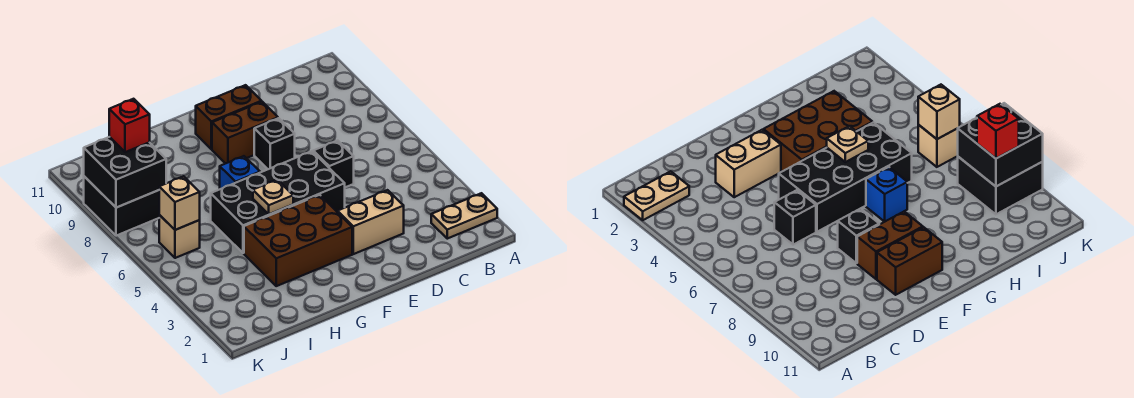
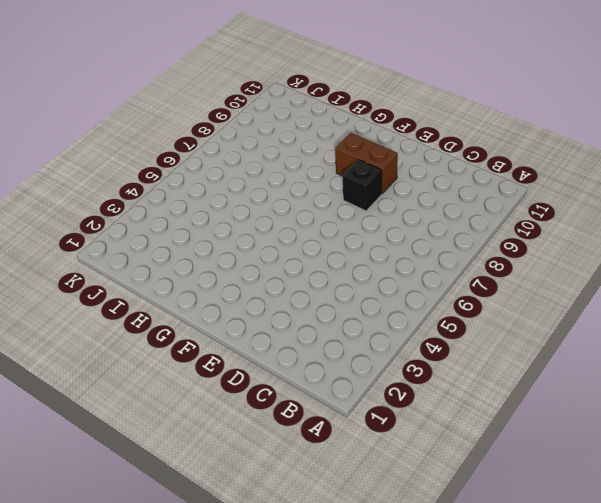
none -> tan 1x2 plate [431,193,497,239]
none -> tan 1x2 brick [338,190,404,254]
none -> black 1x1 brick [313,141,354,187]

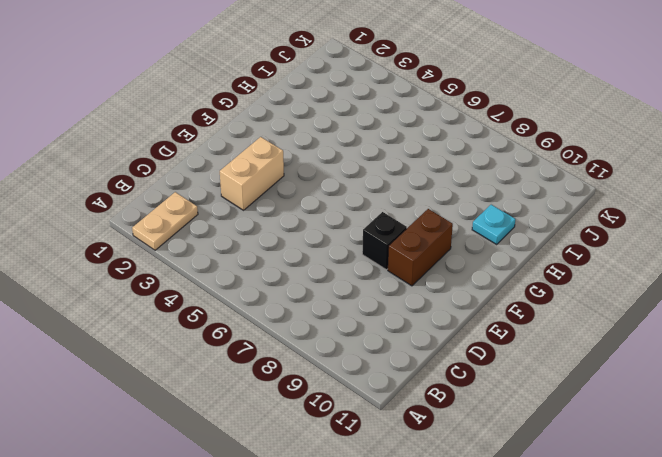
cyan 1x1 plate [472,205,516,244] -> none
none -> black 1x1 brick [313,141,354,187]
none -> black 2x4 brick [211,151,345,253]
none -> brown 1x2 brick [196,85,262,149]

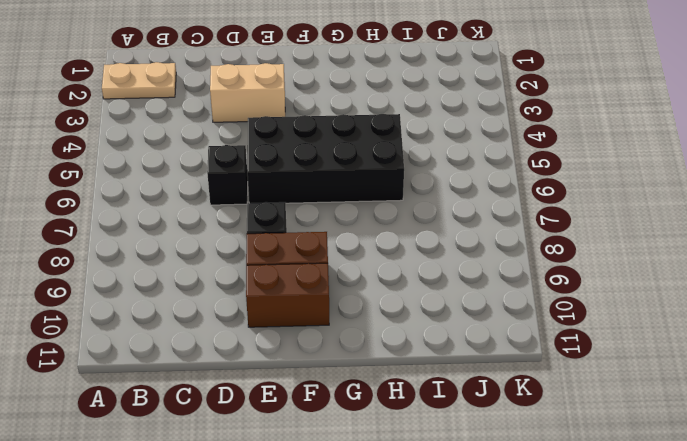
none -> brown 2x3 brick [244,195,352,286]
none -> blue 1x1 brick [220,156,260,189]
none -> tan 1x1 brick [159,215,200,258]

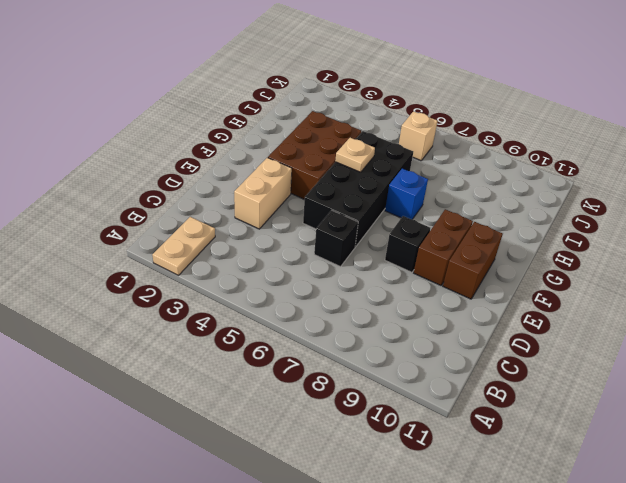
none -> black 2x2 brick [84,176,159,236]
none -> tan 1x1 brick [159,176,200,230]
none -> black 2x2 brick [84,137,166,208]

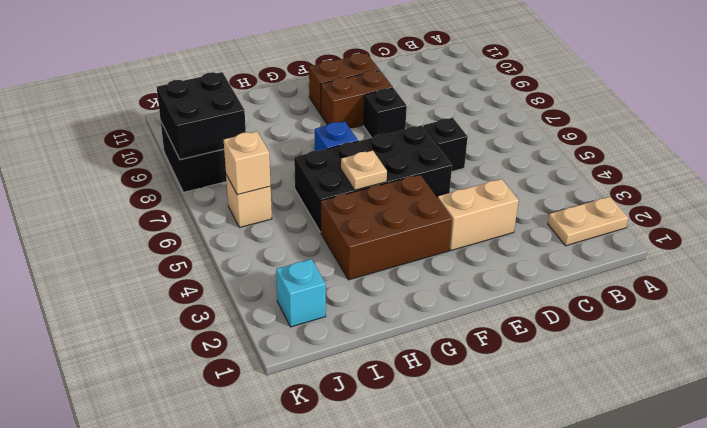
cyan 1x1 brick [276,259,326,327] -> none
none -> red 1x1 brick [109,99,150,152]

